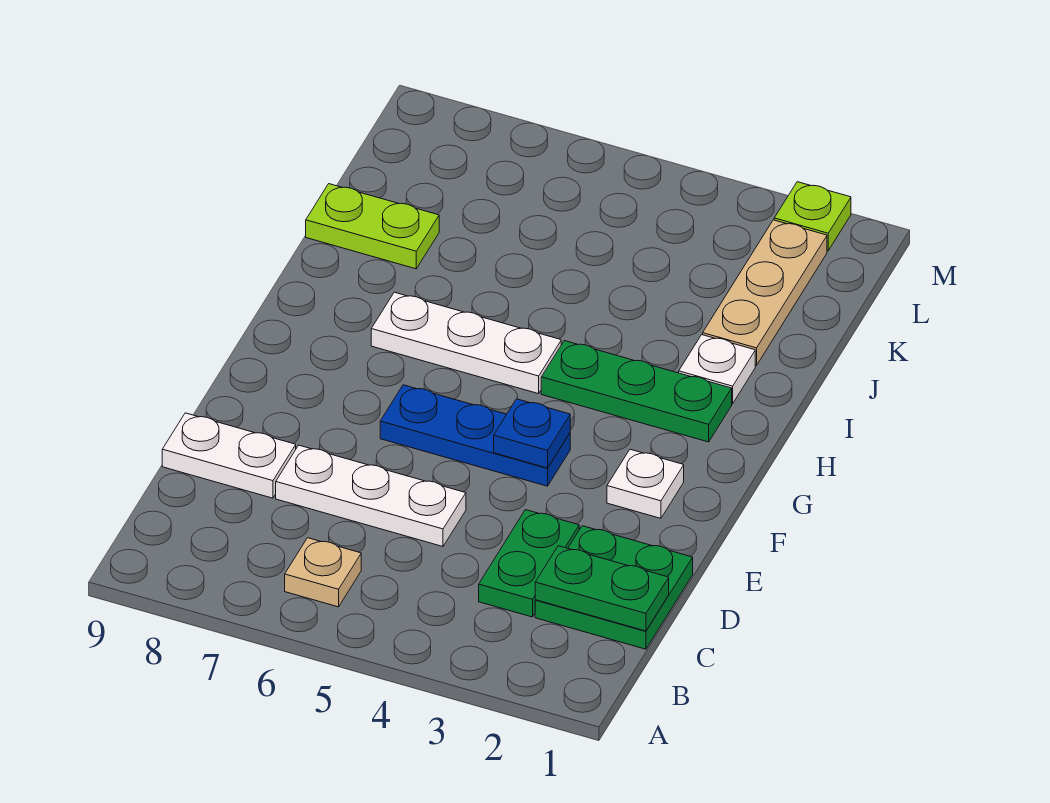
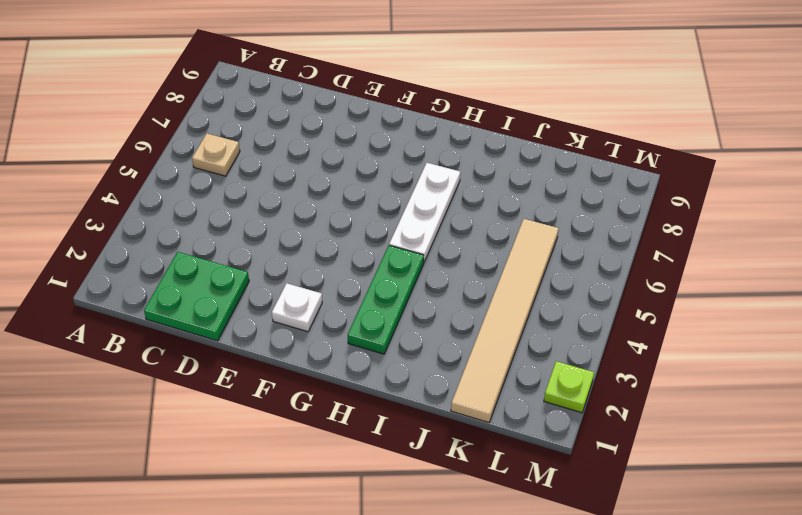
tan 1x6 tile [451,219,559,423] -> tan 1x3 plate [703,220,827,366]
none -> green 1x2 plate [479,510,579,617]
none -> white 1x3 plate [276,445,466,547]
none -> white 1x2 plate [162,413,296,498]

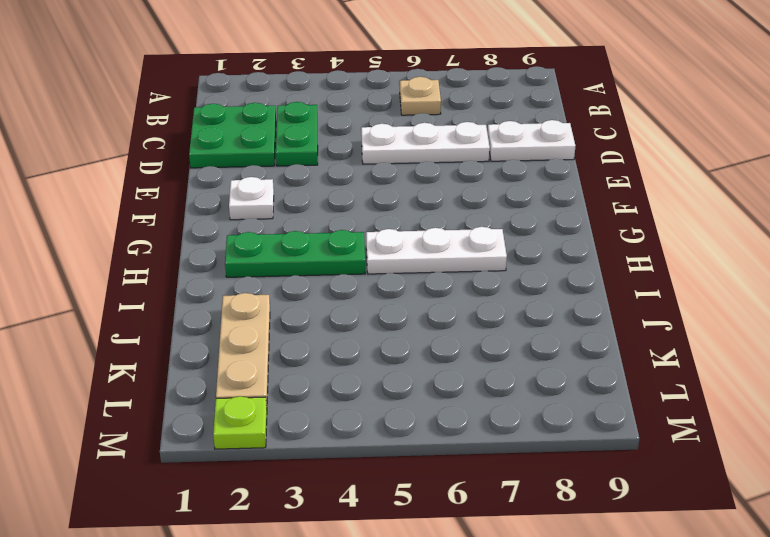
none -> blue 1x3 plate [380,385,570,486]
none -> white 1x1 plate [679,335,755,404]
none -> lime 1x2 plate [306,184,439,269]

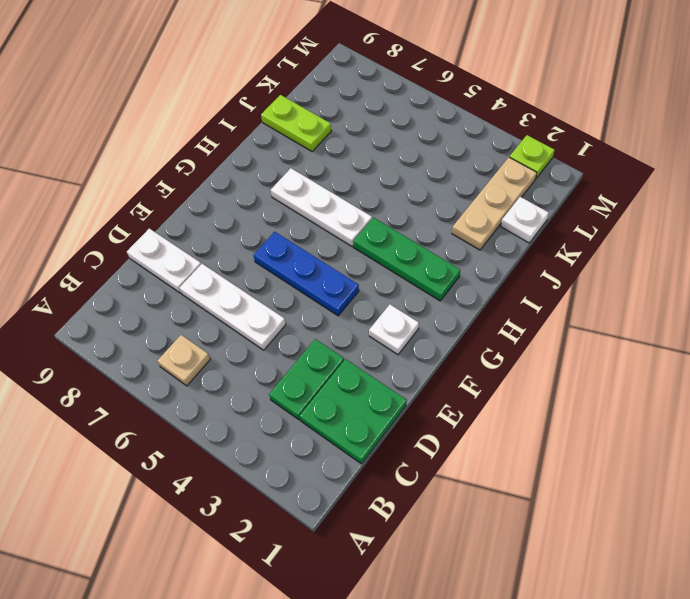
white 1x1 plate [501,197,549,243] -> white 1x1 plate moved to [679,335,755,404]
none -> green 1x2 plate [535,546,669,631]
none -> blue 1x1 plate [494,399,570,468]

